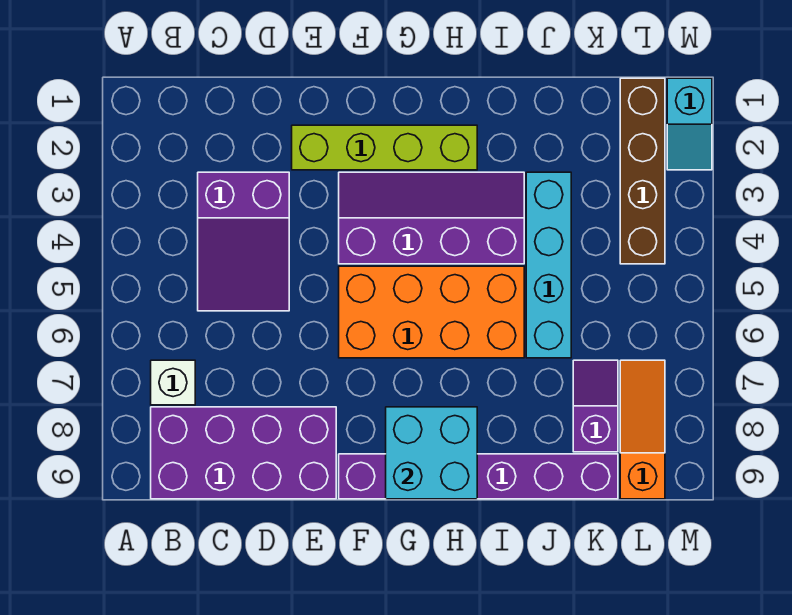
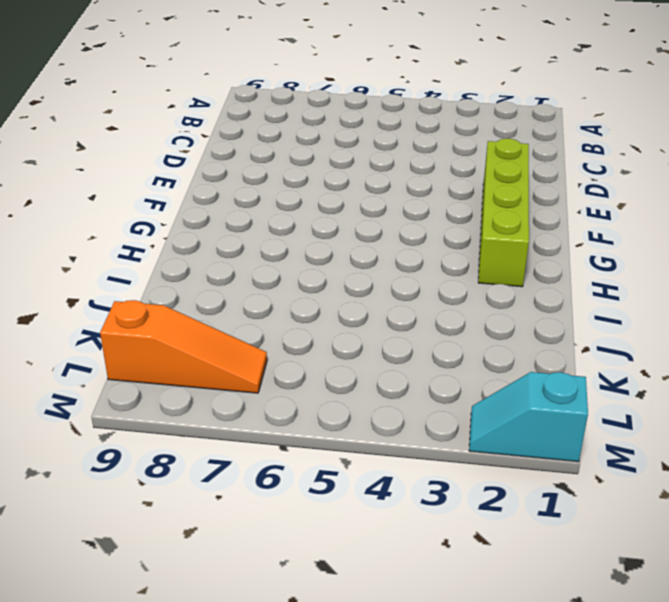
none -> white 1x1 brick [151,360,195,405]
none -> purple 2x4 brick [151,407,336,499]
none -> purple 2x3 slope [198,172,289,311]

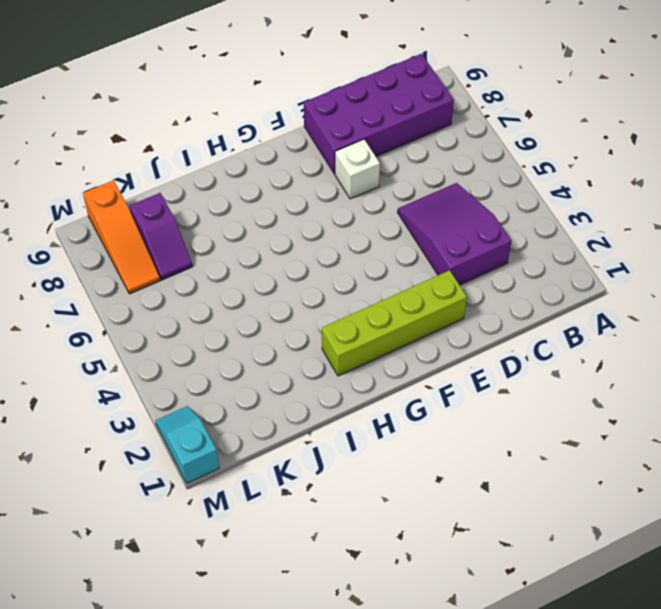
white 1x1 brick [335,139,380,199] -> white 1x1 brick moved to [151,360,195,405]
none -> purple 2x4 slope [339,172,524,264]
none -> orange 2x4 brick [339,266,524,358]
none -> purple 1x6 brick [339,454,618,499]

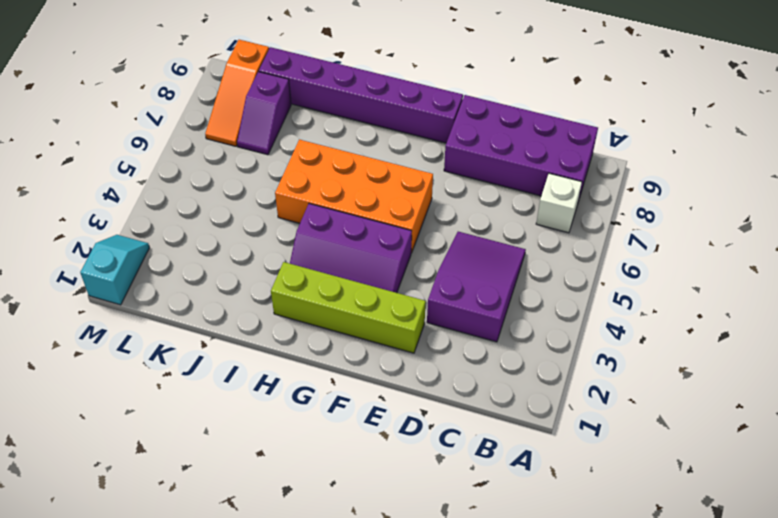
purple 2x3 slope [290,204,412,293] -> purple 2x4 slope [339,172,524,264]
none -> cyan 1x4 brick [526,172,571,358]
none -> brown 1x4 brick [620,78,665,264]
none -> cyan 2x2 brick [386,407,477,499]

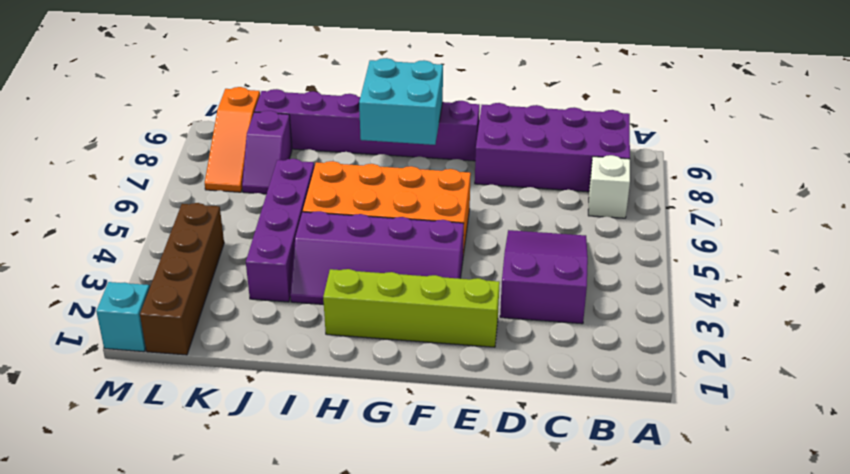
purple 1x4 brick [246,159,314,302] -> cyan 1x4 brick [526,172,571,358]

